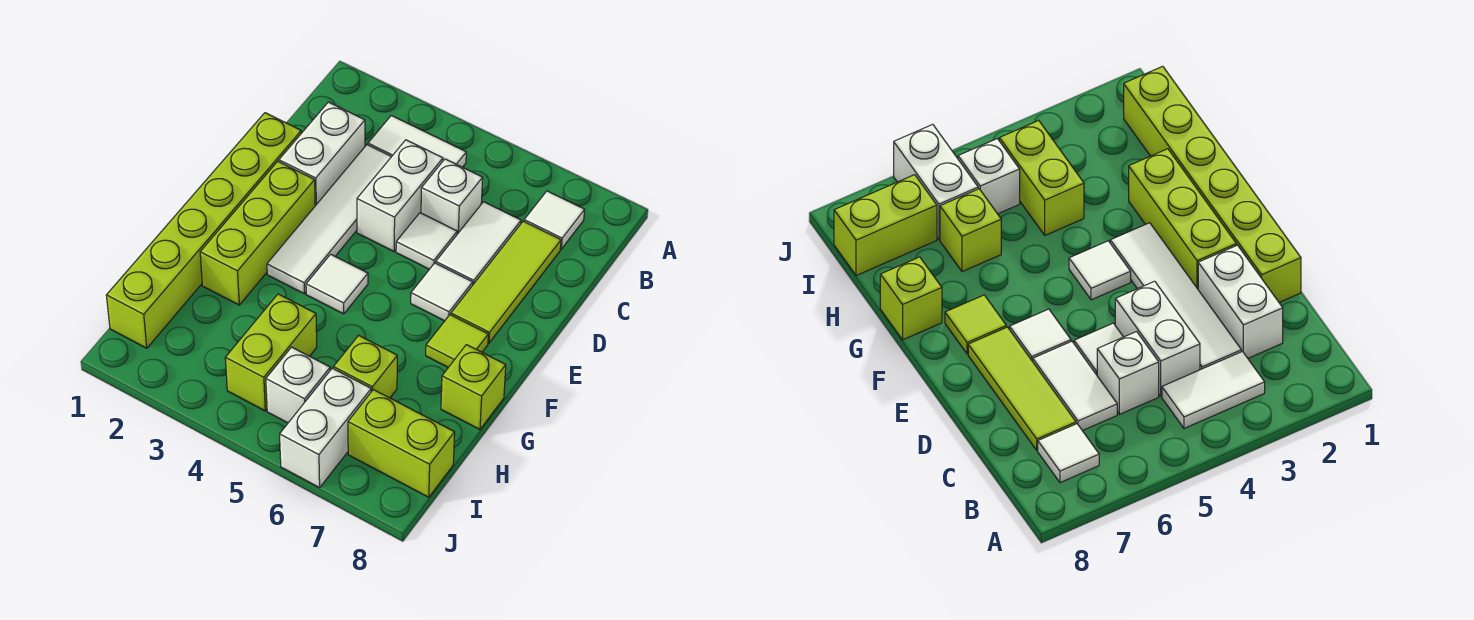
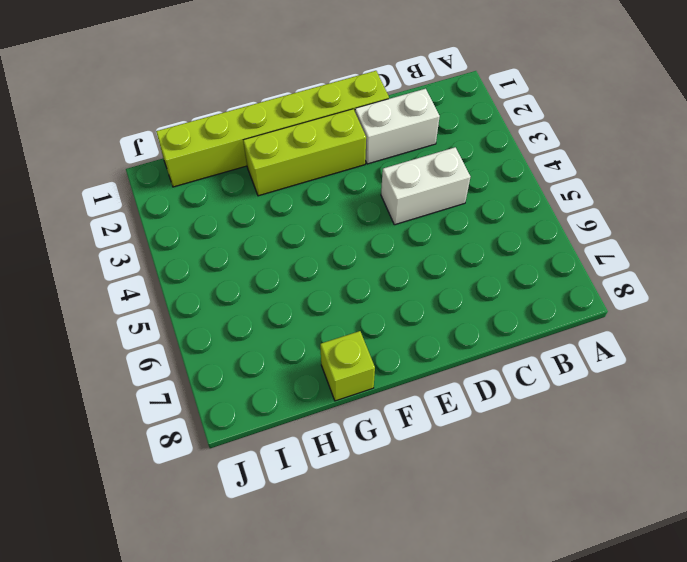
none -> white 1x2 tile [368,115,466,167]
none -> white 1x1 tile [524,191,585,249]
none -> white 1x4 tile [267,145,391,294]

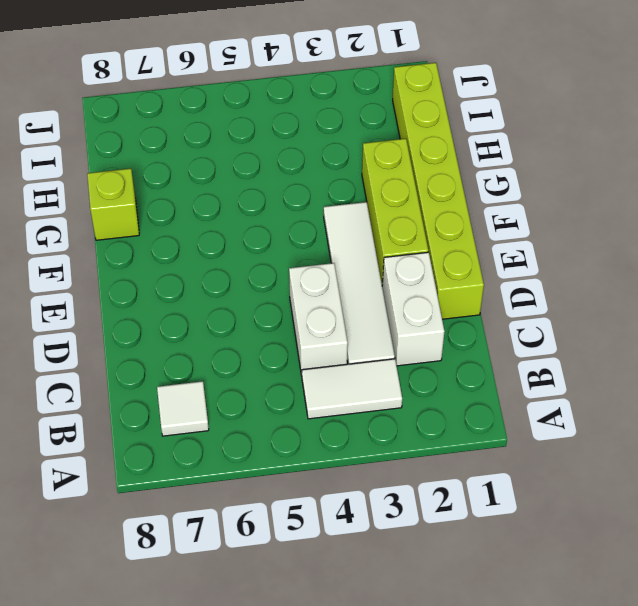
none -> white 1x1 brick [421,159,483,234]
none -> white 1x2 tile [436,202,521,284]
none -> lime 1x3 tile [451,221,561,343]

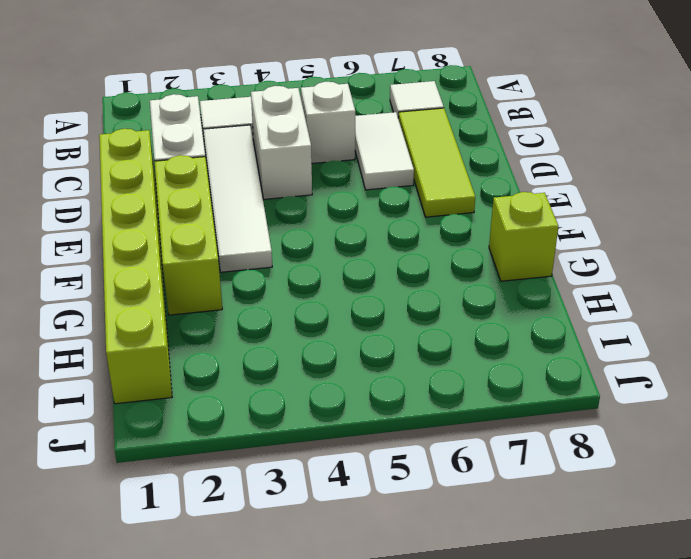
none -> white 1x1 tile [396,213,457,269]
none -> white 1x1 tile [411,263,473,321]
none -> white 1x1 tile [306,254,368,314]

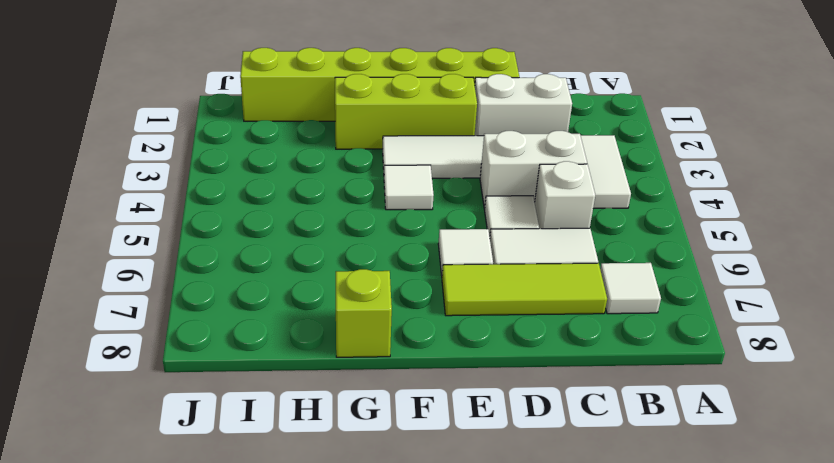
none -> lime 1x1 tile [426,315,488,367]
none -> lime 1x2 brick [225,294,317,411]
none -> lime 1x1 brick [333,335,397,398]

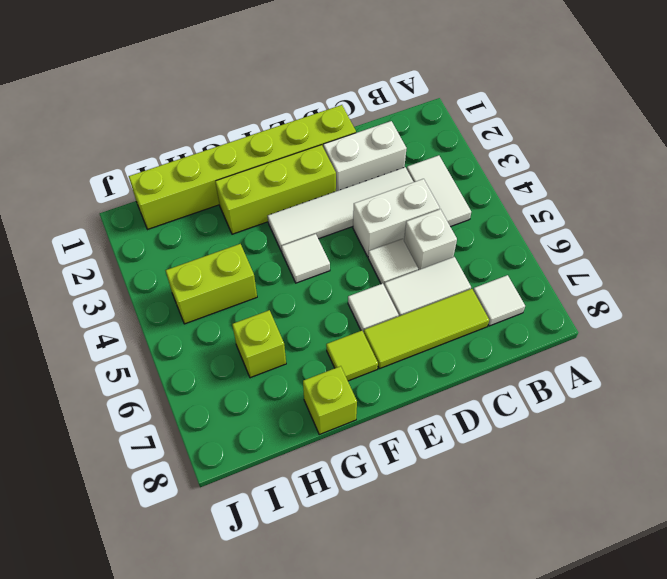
none -> white 1x1 brick [266,347,330,423]
none -> white 1x2 brick [280,368,371,488]
none -> lime 1x2 brick [348,390,455,497]

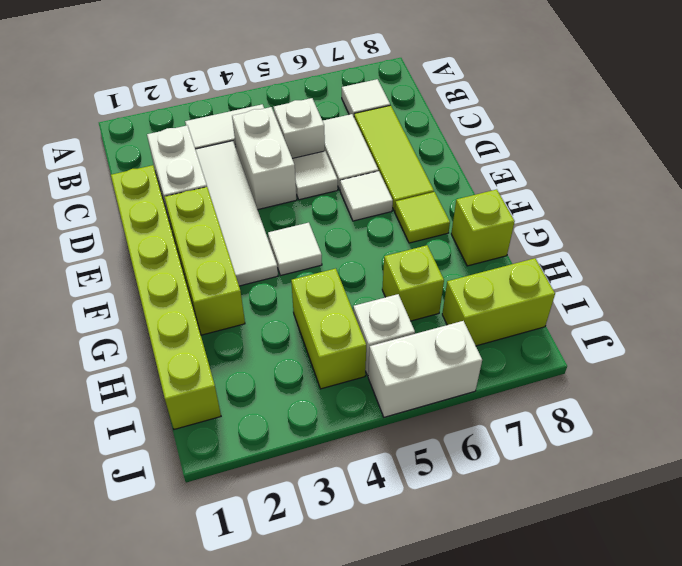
white 1x2 brick [368,321,482,417] -> white 1x2 brick turned to [280,368,371,488]

